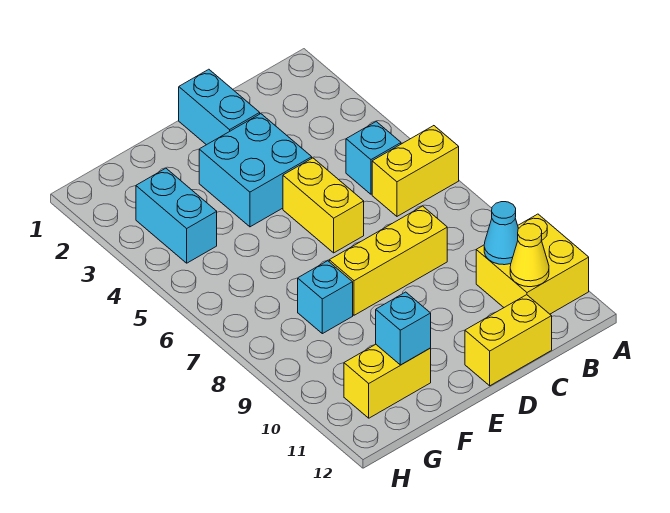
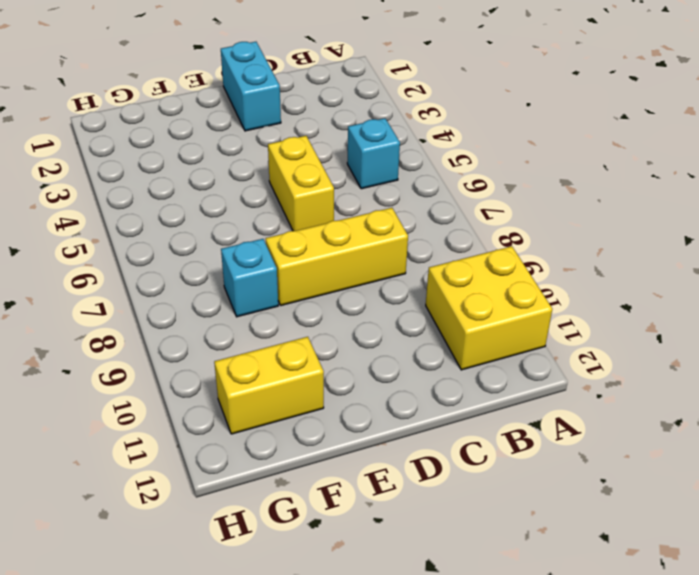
none -> yellow 1x2 brick [372,126,459,216]
none -> yellow 1x2 brick [465,295,552,386]
none -> cyan 2x2 brick [199,114,312,227]

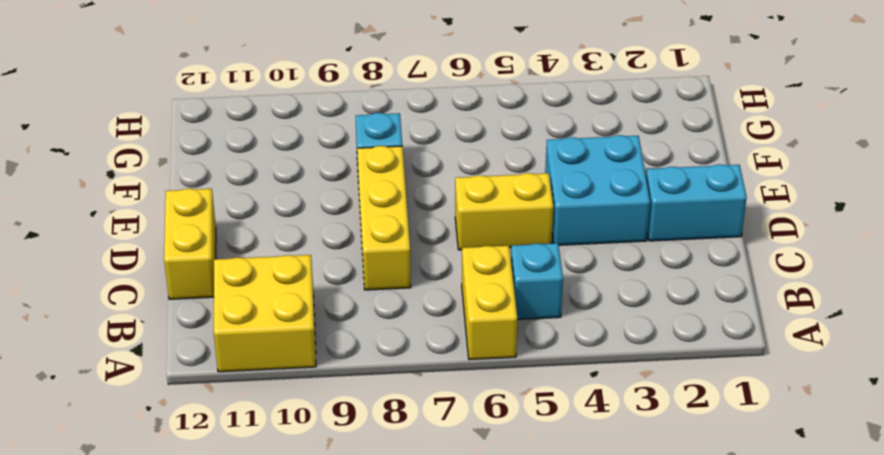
none -> yellow 1x2 brick [344,345,431,418]
none -> cyan 1x2 brick [136,168,217,263]
none -> cyan 1x1 cone [484,202,518,265]

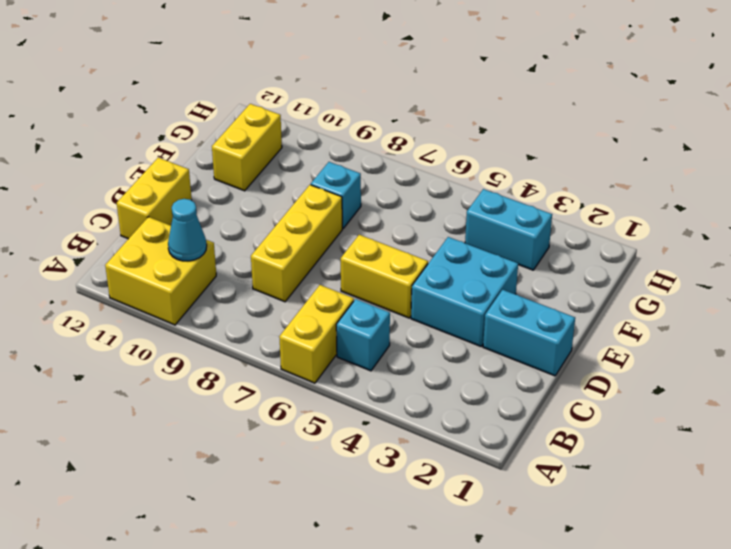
none -> yellow 1x1 cone [510,224,549,287]
none -> cyan 1x1 brick [376,292,431,365]

